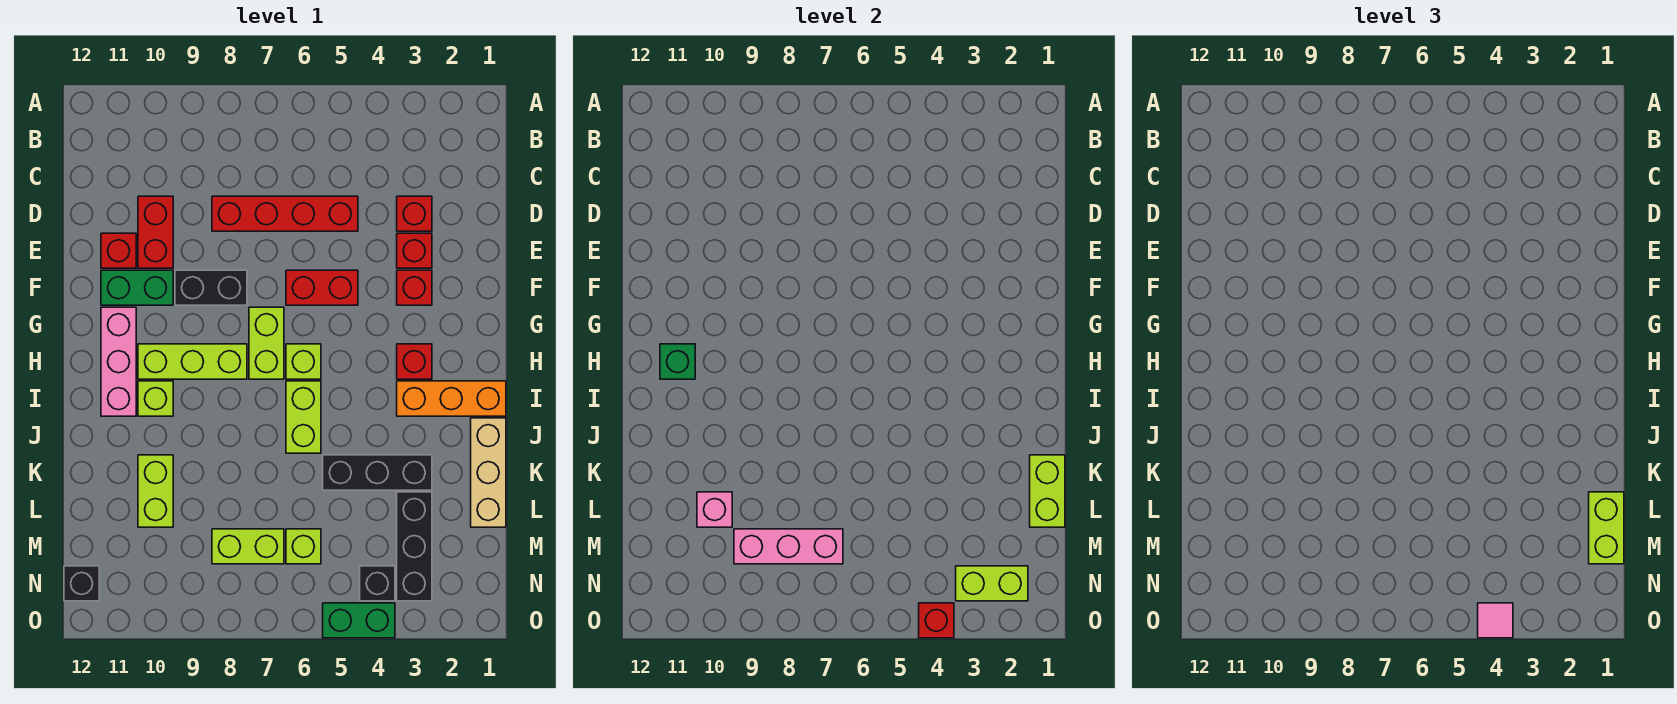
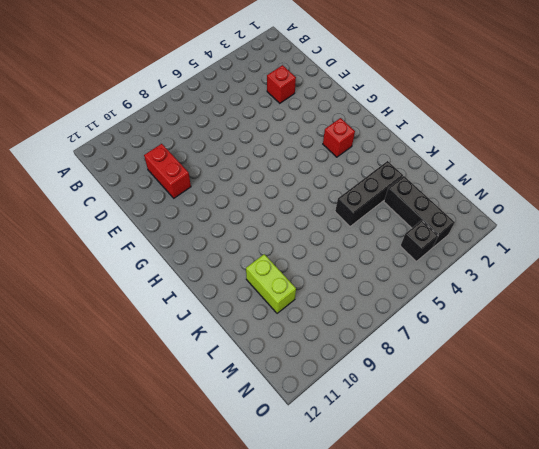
none -> red 1x4 brick [212,196,358,231]
none -> red 1x1 brick [397,233,432,268]
none -> red 1x1 brick [101,233,136,268]
none -> red 1x1 brick [397,270,432,305]

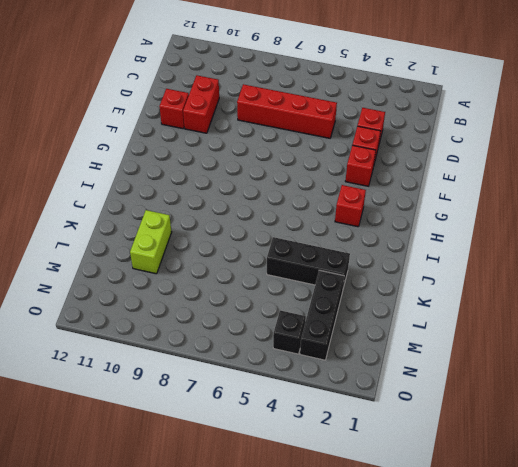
none -> red 1x2 brick [286,270,358,305]
none -> black 1x2 brick [175,270,247,305]
none -> green 1x2 brick [101,270,173,305]
none -> lime 1x2 brick [249,307,284,379]

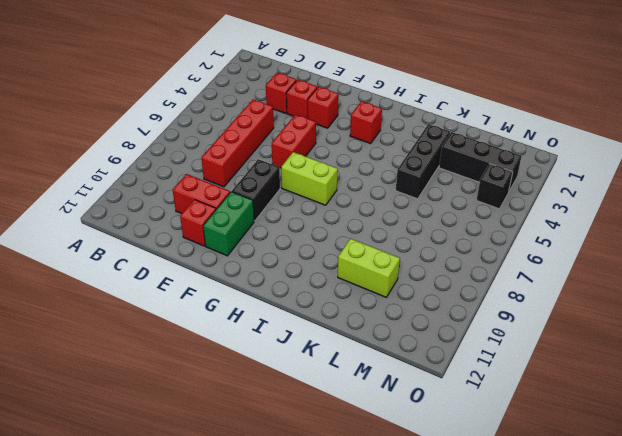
none -> pink 1x3 brick [101,307,136,416]
none -> lime 1x1 brick [286,344,321,379]
none -> lime 1x3 brick [138,344,247,379]
none -> orange 1x3 brick [397,381,506,416]

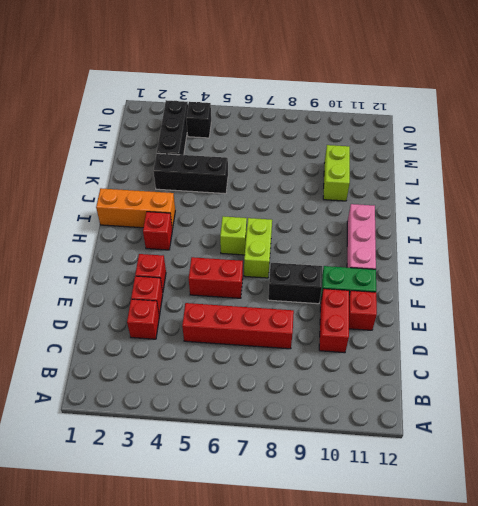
none -> lime 1x3 brick [138,344,247,379]
none -> lime 1x2 brick [286,381,321,453]
none -> lime 1x1 brick [138,381,173,416]
none -> tan 1x3 brick [471,418,506,527]

